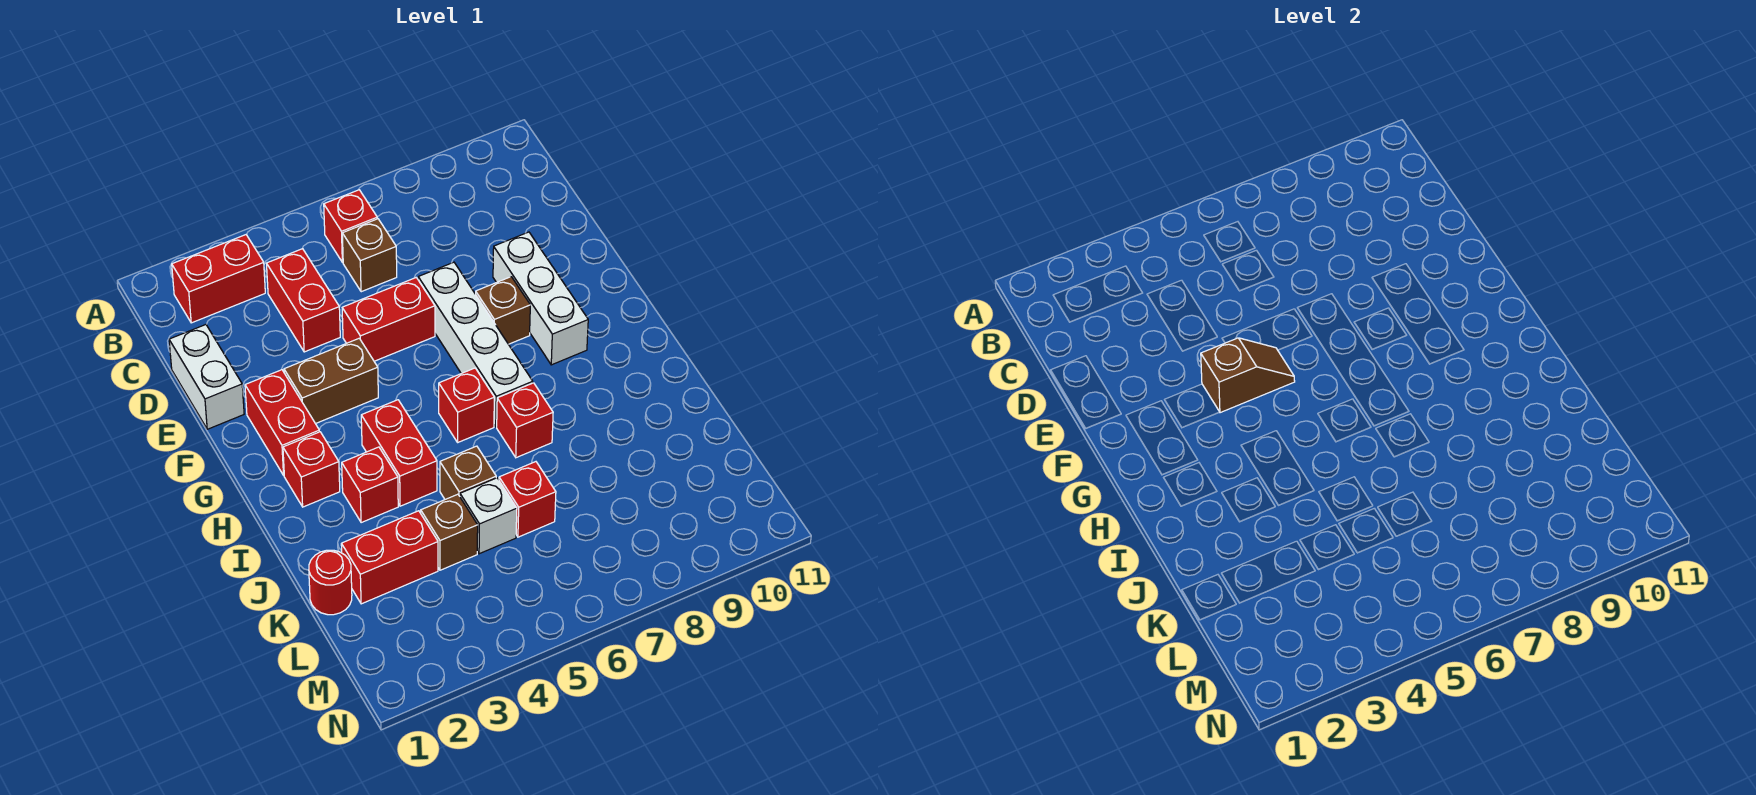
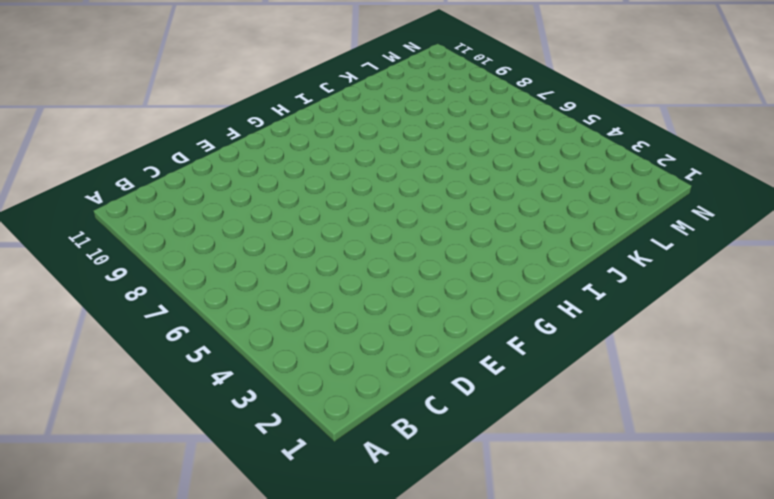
none -> red 1x2 brick [172,235,265,323]
none -> red 1x1 brick [324,190,377,262]
none -> red 1x2 brick [267,249,340,352]

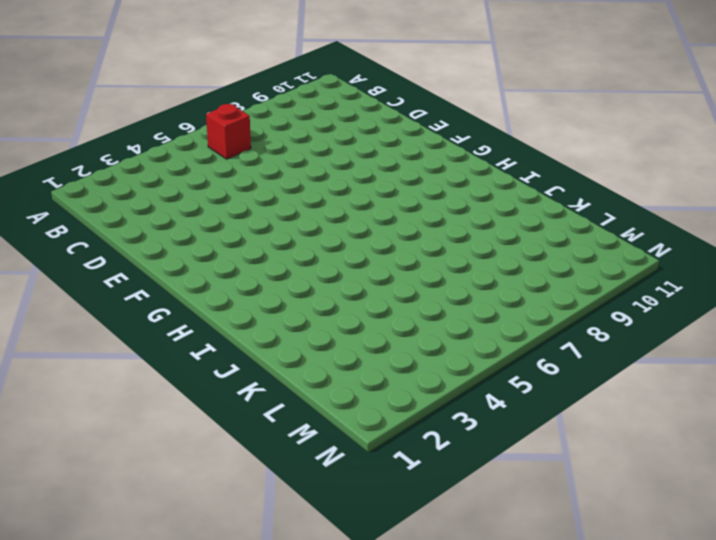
none -> red 1x2 brick [172,235,265,323]
none -> red 1x2 brick [267,249,340,352]
none -> brown 1x1 brick [342,219,397,292]

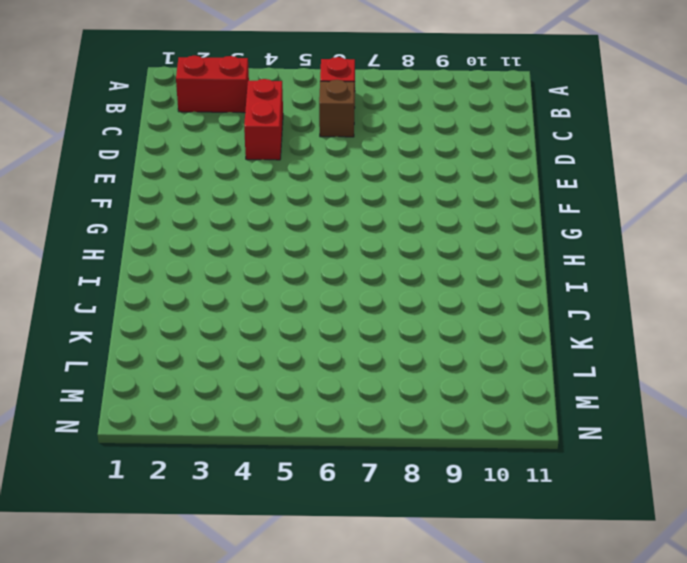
none -> white 1x2 brick [169,325,244,429]
none -> red 1x2 brick [342,278,435,361]
none -> white 1x4 brick [418,262,533,427]

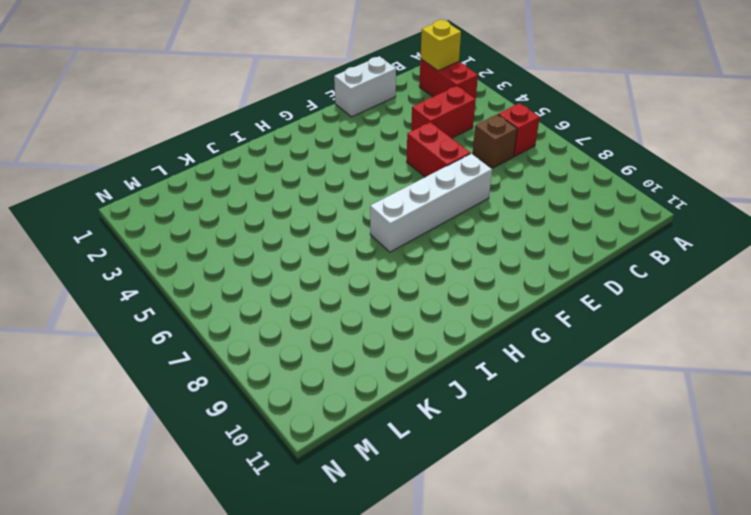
yellow 1x1 brick [421,20,461,71] -> none
none -> white 1x3 brick [493,232,588,365]
none -> red 1x2 brick [245,370,319,475]
none -> brown 1x2 brick [284,338,378,424]

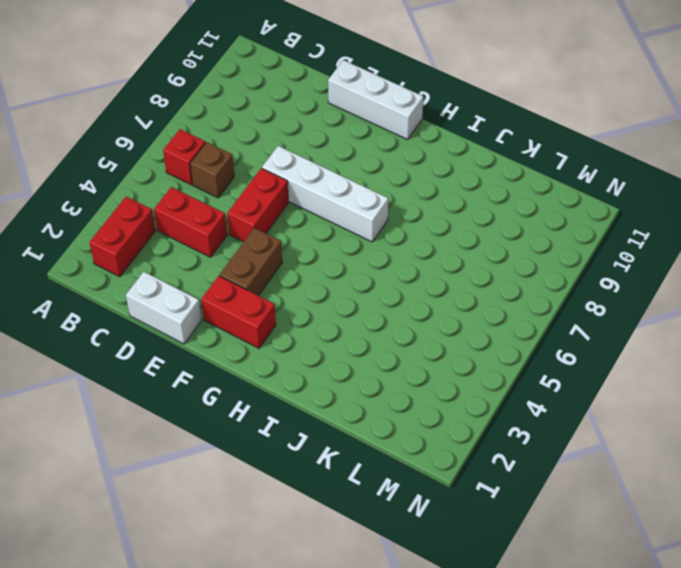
white 1x3 brick [328,60,423,139] -> white 1x3 brick moved to [493,232,588,365]
none -> brown 1x1 brick [476,277,530,344]
none -> red 1x1 brick [283,432,340,507]
none -> red 1x2 brick [361,400,437,506]

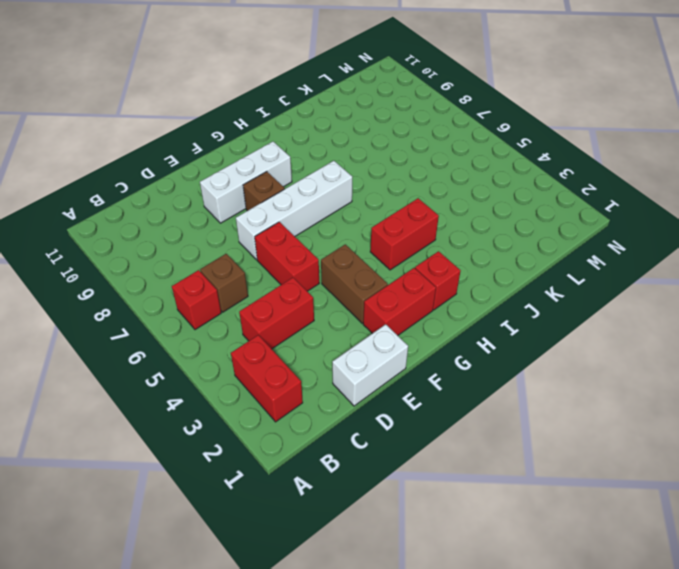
none -> red 1x1 brick [439,368,494,442]
none -> red 1x1 brick [342,447,398,523]
none -> red 1x1 brick [497,383,553,458]

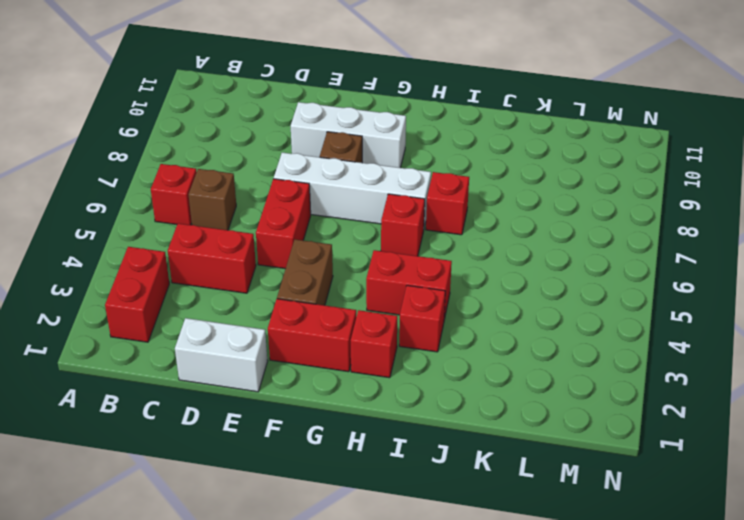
none -> brown 1x1 brick [440,446,496,499]
none -> red 1x1 round brick [309,550,352,615]
none -> red 1x2 brick [341,511,438,604]

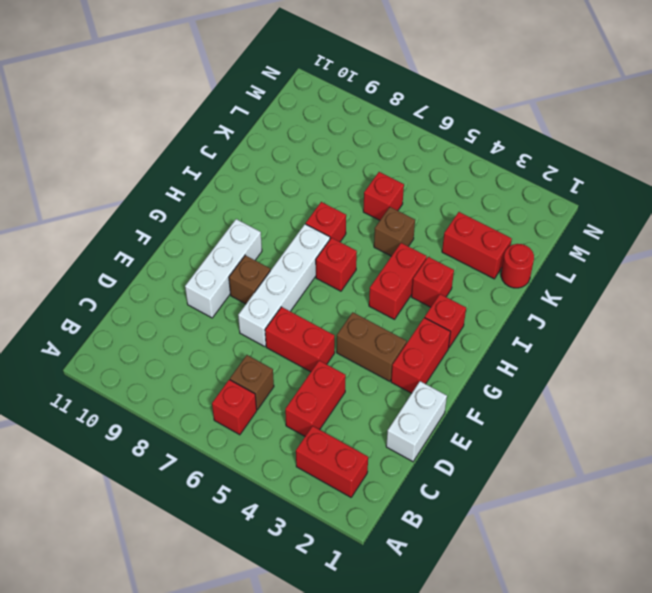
none -> brown 1x1 brick [421,494,478,570]
none -> white 1x1 brick [460,478,517,554]
none -> brown 1x2 slope [1201,338,1295,413]

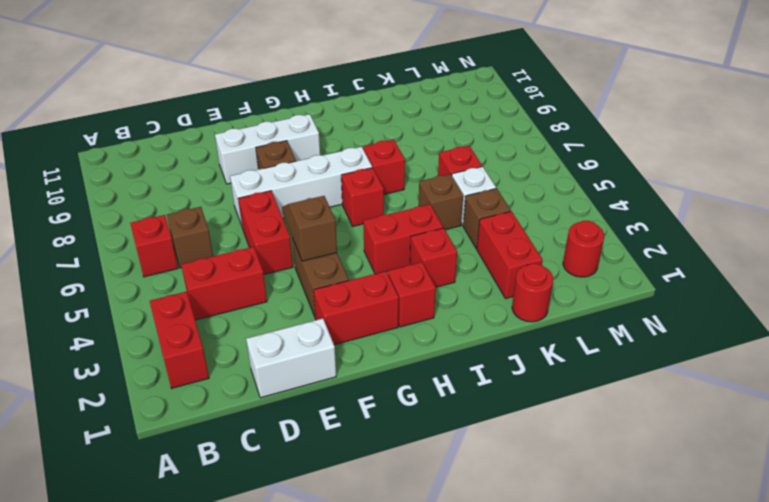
red 1x1 round brick [563,221,604,277] -> none

